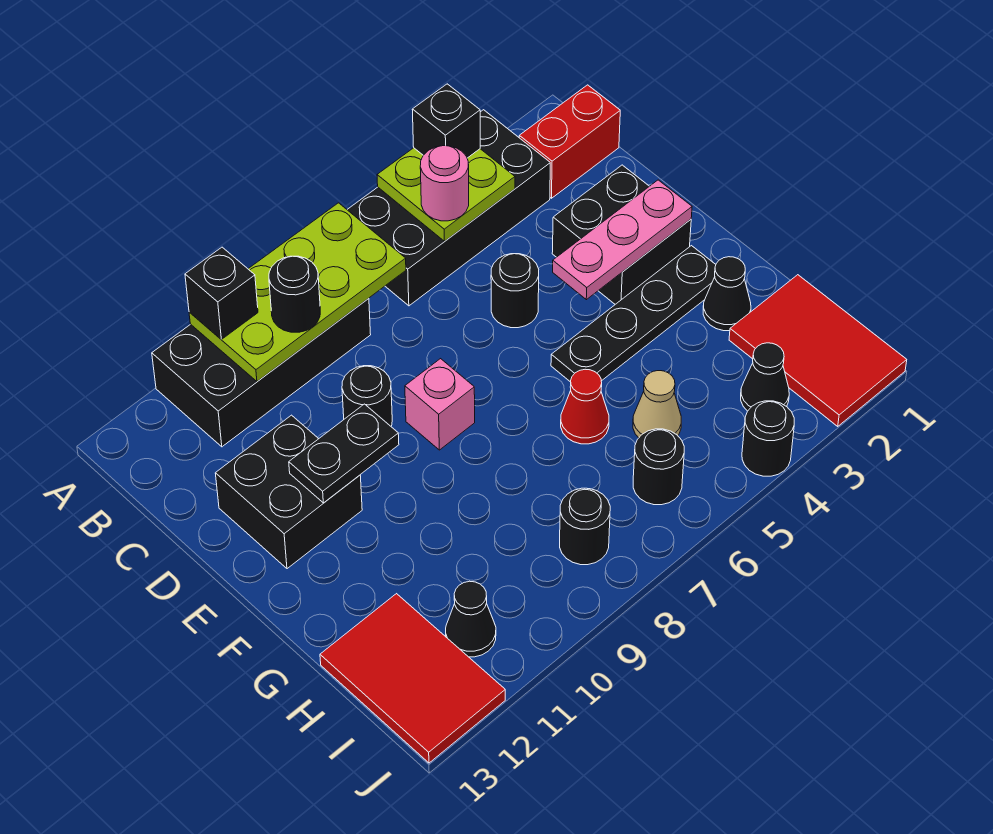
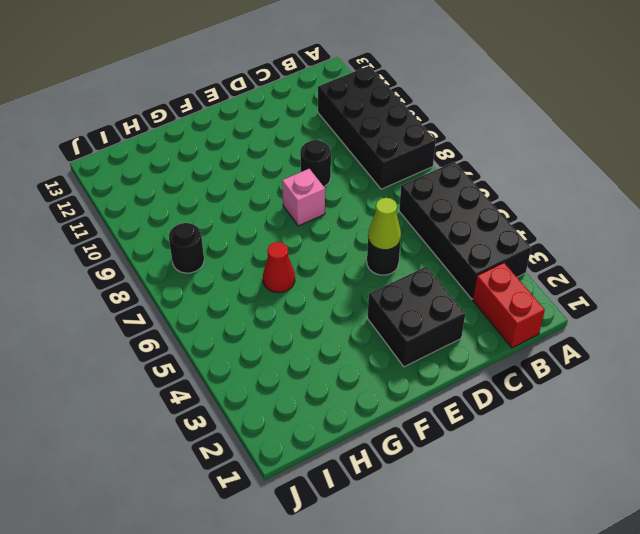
lime 1x1 cone [368,198,401,250] -> none
none -> black 2x2 brick [215,415,362,569]
none -> black 1x4 plate [551,246,716,382]
none -> black 1x1 cone [703,257,751,331]

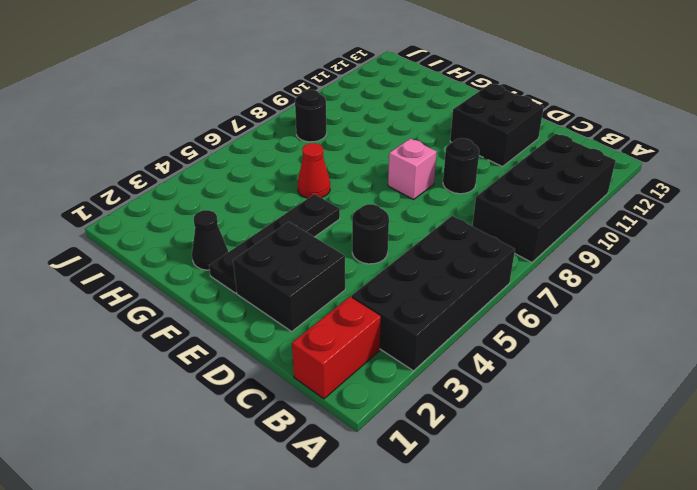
none -> red 2x3 tile [729,275,907,426]
none -> tan 1x1 cone [633,371,681,438]
none -> red 2x3 tile [320,594,505,763]

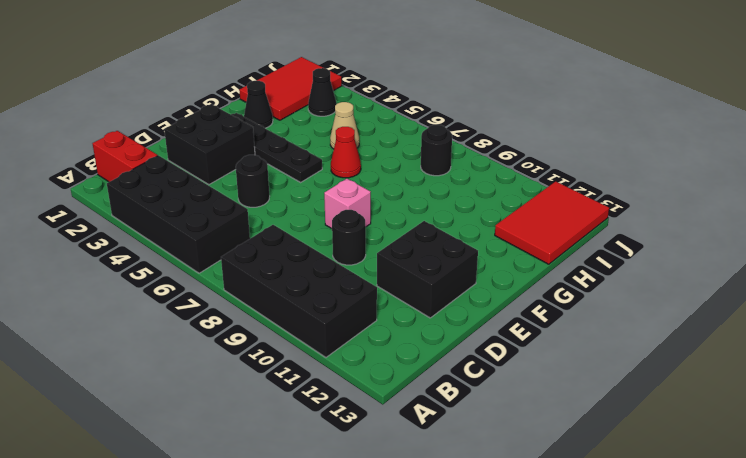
none -> black 1x1 round brick [633,429,684,505]
none -> black 1x1 cone [446,581,496,657]
none -> black 1x1 round brick [742,401,794,476]

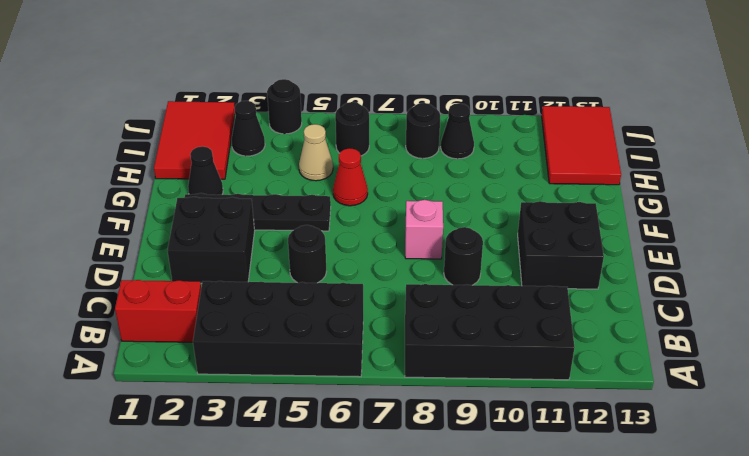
black 1x1 cone [441,103,474,159] -> black 1x1 cone moved to [446,581,496,657]
none -> lime 2x2 plate [377,148,515,241]
none -> lime 2x4 plate [189,203,406,382]
none -> pink 1x3 plate [553,180,692,300]

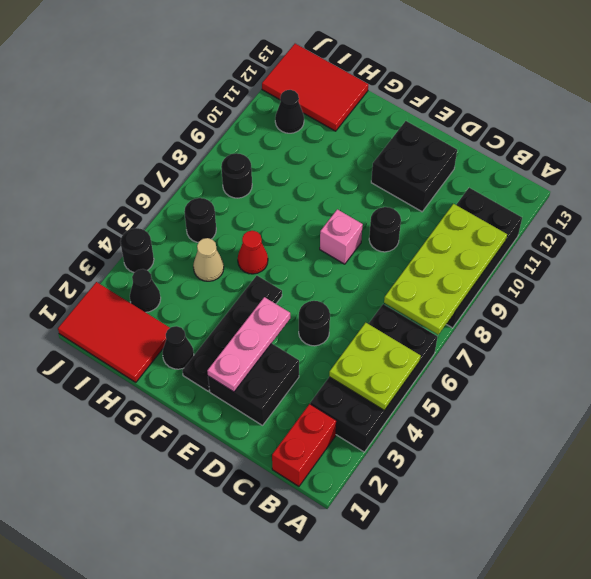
none -> black 1x2 plate [289,404,399,503]
none -> black 1x1 brick [412,84,480,158]
none -> black 1x1 brick [185,247,258,339]

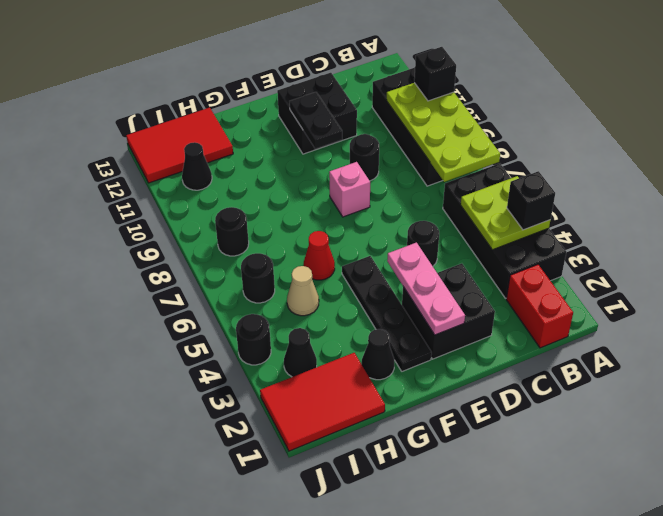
none -> pink 1x1 round brick [420,146,469,221]
none -> black 1x1 round brick [269,256,320,332]

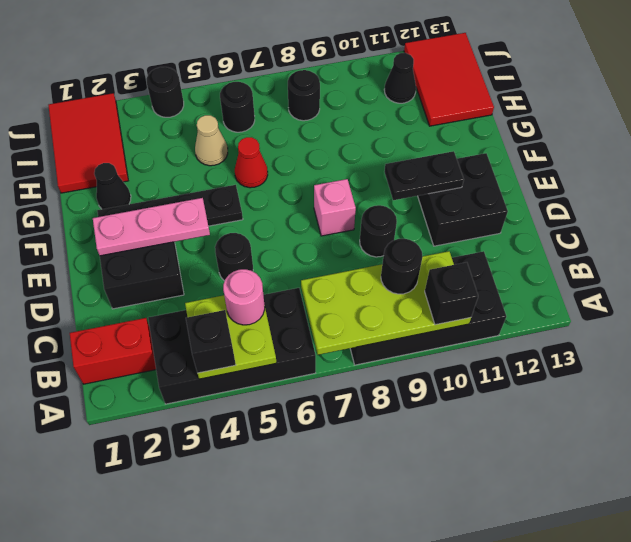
none -> black 1x1 cone [741,343,789,411]

